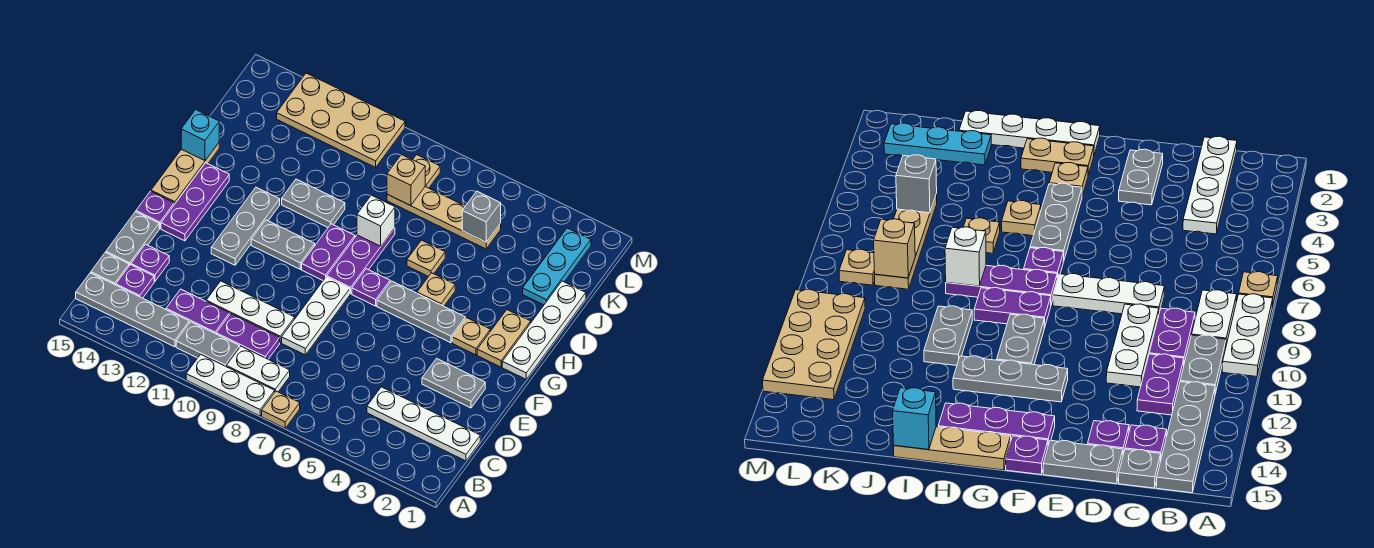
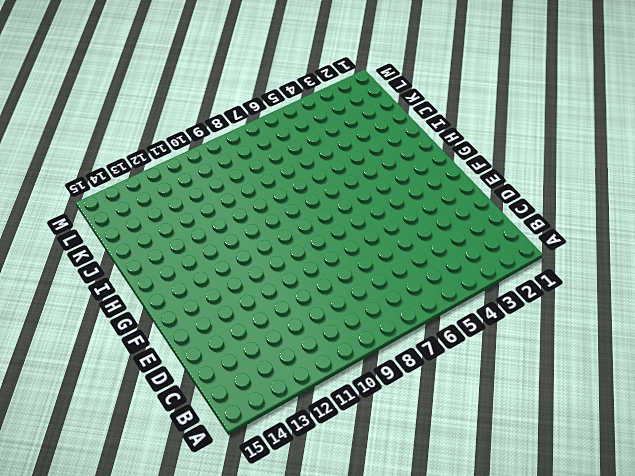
none -> tan 1x1 plate [262,391,300,428]
none -> white 1x3 plate [186,354,275,416]
none -> white 1x2 plate [226,346,290,392]
none -> grey 1x2 plate [176,322,240,366]

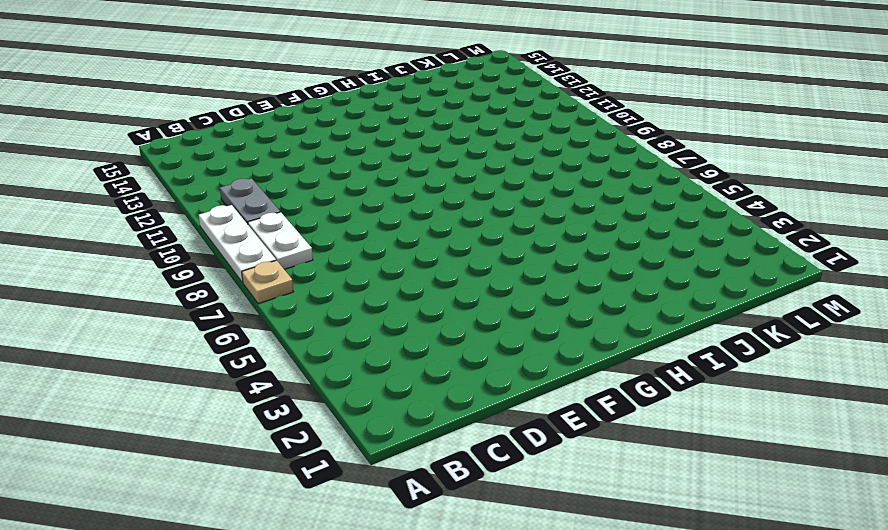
none -> grey 1x4 plate [76,273,189,347]
none -> white 1x4 plate [367,387,480,461]
none -> purple 1x2 plate [216,314,280,359]
none -> purple 1x2 plate [166,289,229,334]

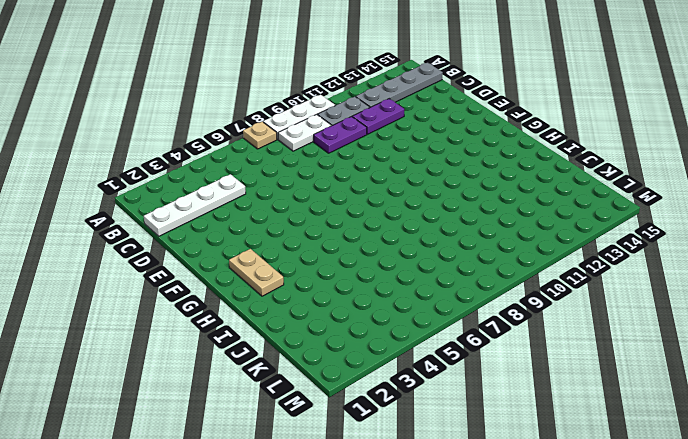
none -> purple 1x1 plate [116,265,154,298]
none -> grey 1x1 plate [91,252,129,285]
none -> white 1x3 plate [282,277,350,355]
none -> white 1x3 plate [206,281,295,343]

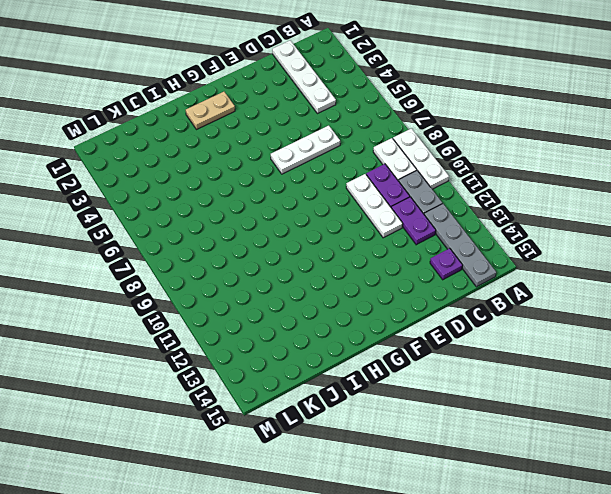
white 1x3 plate [270,125,340,174] -> white 1x3 plate moved to [282,277,350,355]
none -> tan 1x1 plate [262,391,300,428]
none -> grey 1x1 plate [91,252,129,285]
none -> purple 1x1 plate [131,244,169,282]
none -> grey 1x2 plate [106,212,159,266]

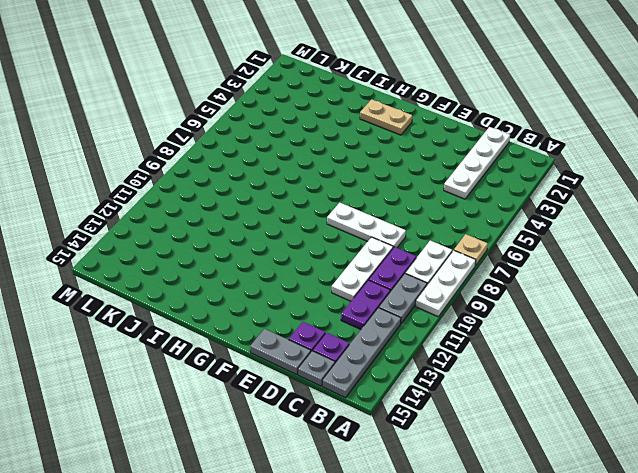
none -> grey 1x2 plate [422,358,485,408]
none -> grey 1x3 plate [211,187,280,265]
none -> purple 1x3 plate [161,163,229,241]
none -> purple 1x1 plate [136,191,174,229]

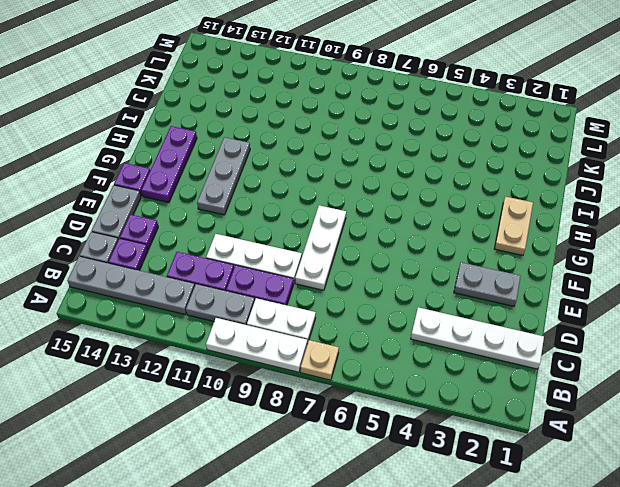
none -> white 1x4 plate [502,281,586,379]
none -> tan 1x1 plate [452,318,490,355]
none -> grey 1x3 plate [377,281,465,343]
none -> purple 1x1 plate [352,269,390,306]

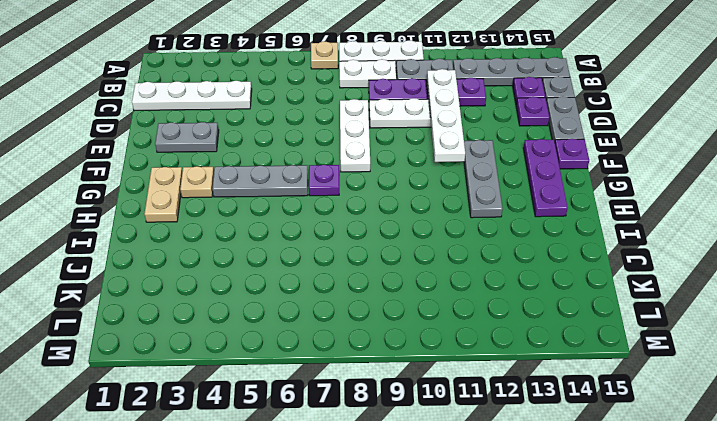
white 1x4 plate [427,69,465,162] -> white 1x4 plate moved to [502,281,586,379]
none -> purple 1x3 plate [327,228,395,294]
none -> purple 1x2 plate [302,224,355,280]
none -> grey 1x2 plate [251,220,315,269]
none -> tan 1x3 plate [151,143,219,205]

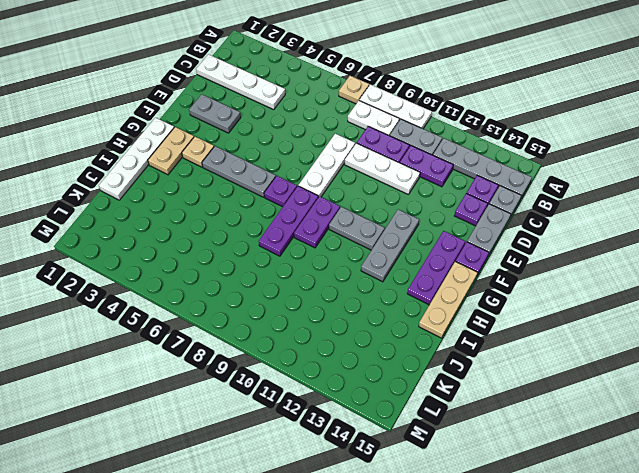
none -> tan 1x1 plate [417,273,455,306]
none -> tan 1x1 plate [407,240,445,277]
none -> grey 1x2 plate [282,179,345,227]
none -> cyan 1x3 plate [523,228,591,305]

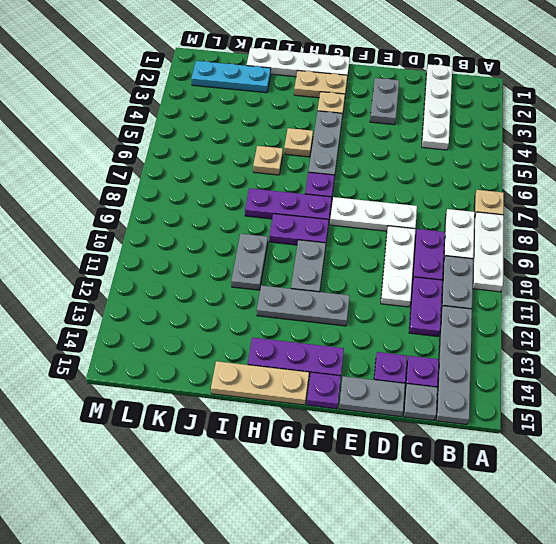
none -> tan 1x4 plate [387,187,501,249]
none -> tan 1x1 plate [413,155,440,188]
none -> tan 2x4 plate [277,73,405,167]
none -> white 1x1 brick [357,195,395,246]

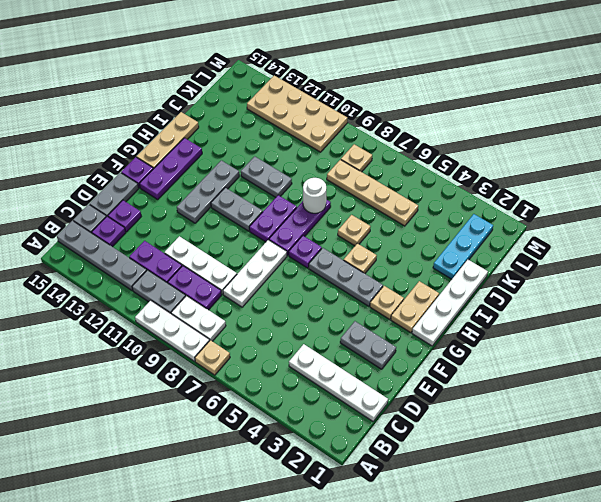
white 1x1 round brick [303,178,326,213] -> white 1x1 brick [357,195,395,246]
none -> cyan 1x1 brick [181,110,219,161]
none -> grey 1x1 brick [462,191,501,242]
none -> tan 1x1 brick [387,155,425,206]

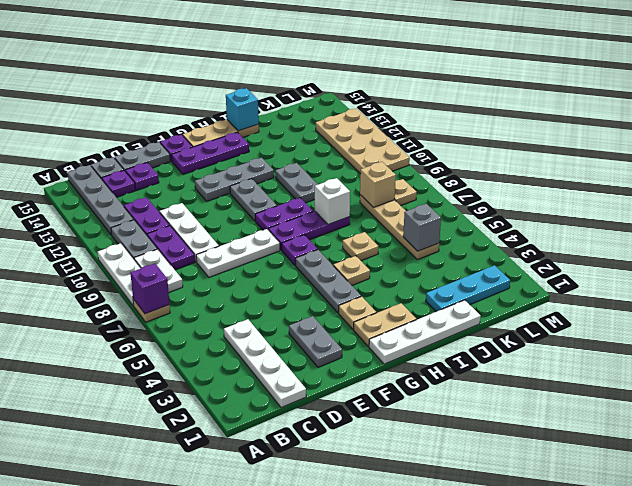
purple 1x1 brick [130,264,169,314] -> none

